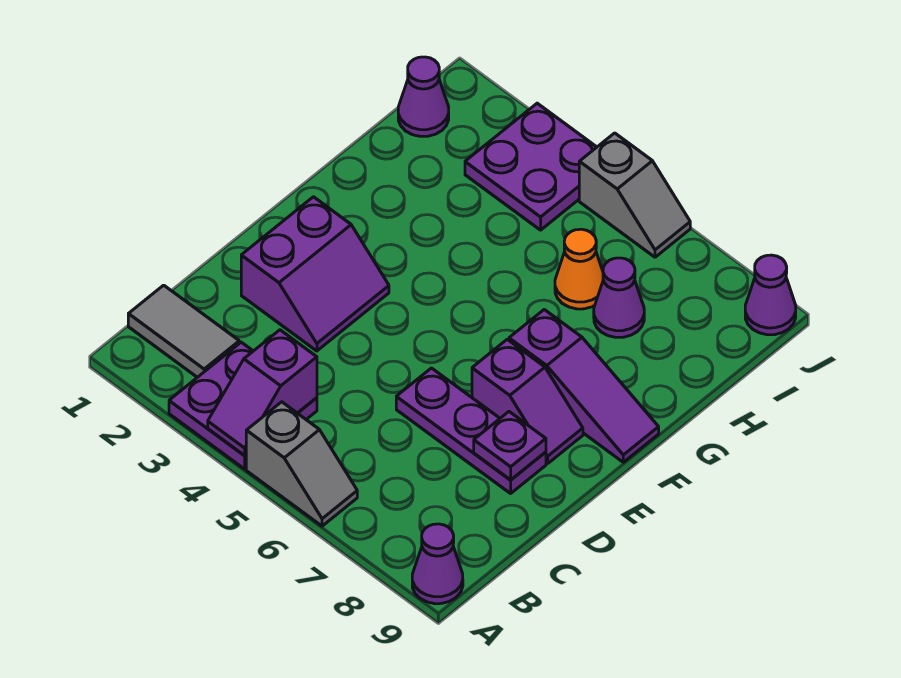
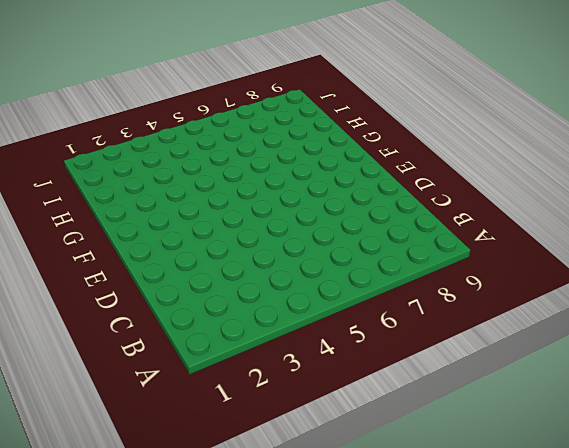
none -> purple 2x2 plate [169,342,317,469]
none -> grey 1x2 slope [246,402,357,526]
none -> purple 1x1 cone [412,524,463,604]

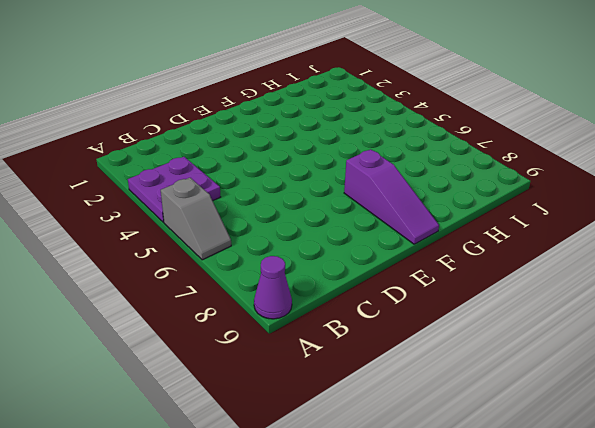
none -> grey 1x2 tile [128,285,239,377]
none -> purple 2x2 slope [241,197,389,351]
none -> purple 1x3 plate [396,368,546,493]

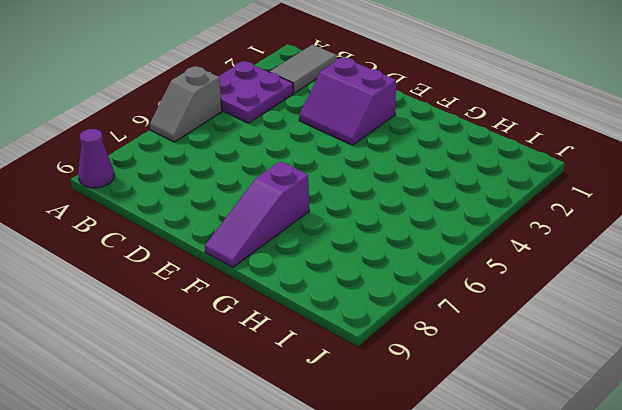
none -> purple 1x3 plate [396,368,546,493]
none -> purple 1x2 slope [472,339,583,464]
none -> orange 1x1 cone [555,229,603,309]

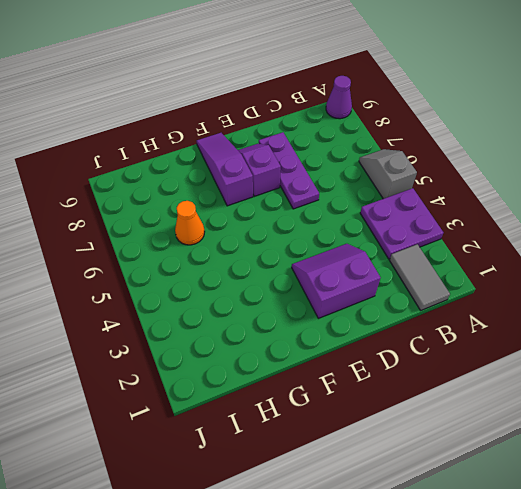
none -> purple 1x1 cone [594,258,644,337]
none -> purple 1x1 cone [398,57,449,136]
none -> purple 2x2 plate [465,103,597,230]

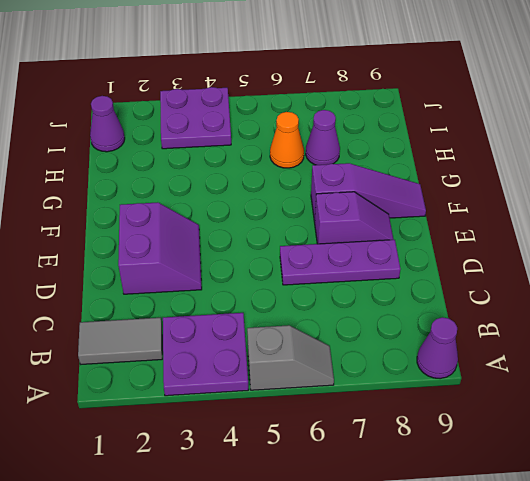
none -> grey 1x2 slope [579,133,690,257]
none -> purple 1x1 cone [745,255,796,335]
none -> purple 1x2 slope [208,330,317,456]

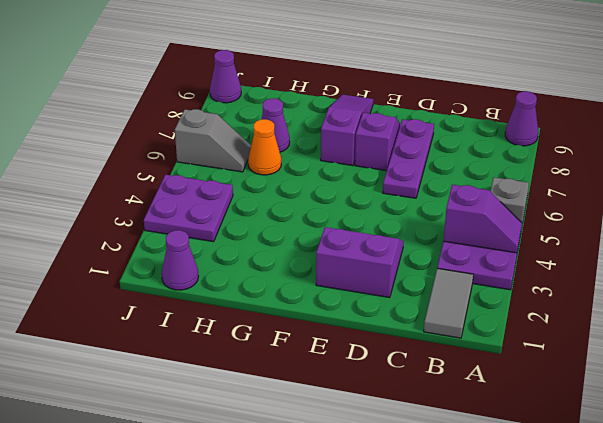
grey 1x2 slope [175,109,251,172] -> grey 1x2 slope turned to [579,133,690,257]
none -> purple 1x1 plate [474,412,546,480]

